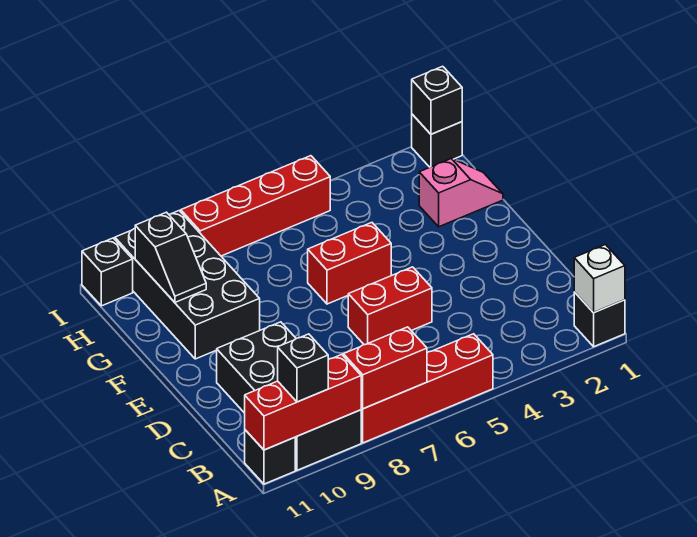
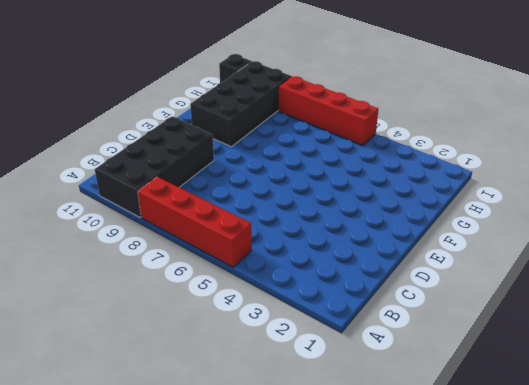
none -> black 1x1 brick [574,292,625,347]
none -> black 1x1 brick [245,430,295,484]
none -> red 1x2 brick [348,267,432,345]

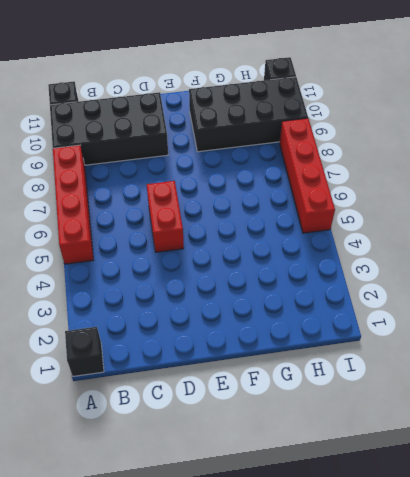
none -> red 1x2 brick [308,223,391,304]
none -> pink 1x2 slope [419,159,503,227]
none -> black 1x1 brick [412,114,462,167]

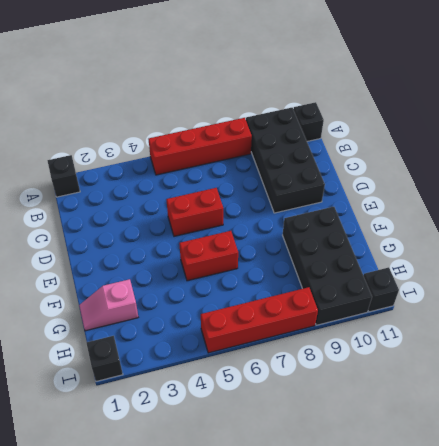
none -> white 1x1 brick [574,245,625,313]
none -> red 1x2 brick [343,327,427,409]
none -> red 1x3 brick [245,355,361,450]

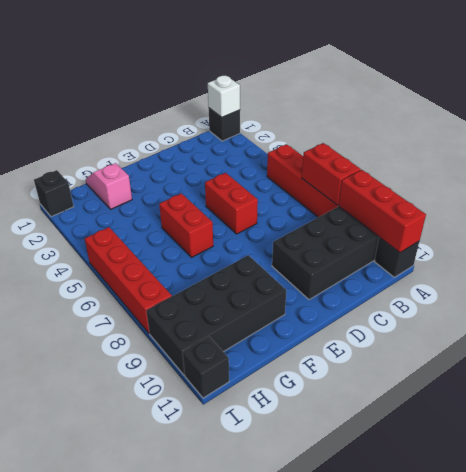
none -> black 1x2 slope [135,212,206,302]
none -> black 1x1 brick [412,66,462,134]
none -> black 1x1 brick [278,334,328,402]

